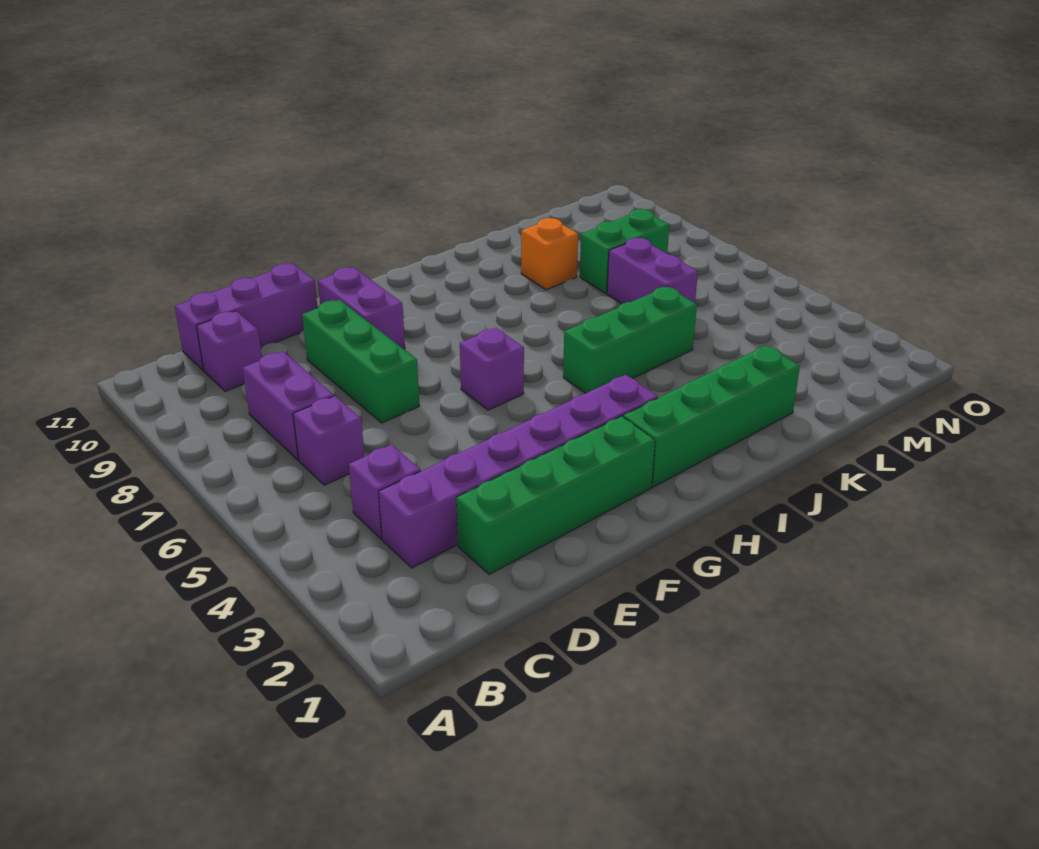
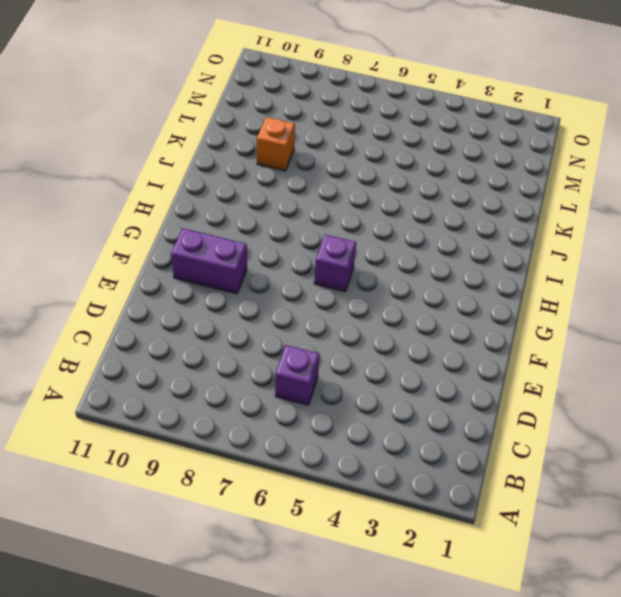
none -> purple 1x6 brick [379,375,658,568]
none -> purple 1x1 brick [349,445,421,539]
none -> purple 1x2 brick [243,352,334,460]

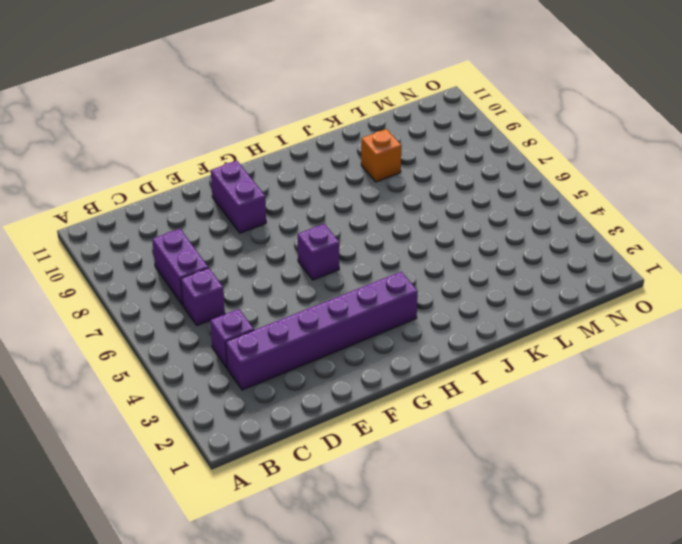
none -> purple 1x1 brick [196,311,262,391]
none -> purple 1x3 brick [175,264,318,370]
none -> green 1x4 brick [456,416,655,574]

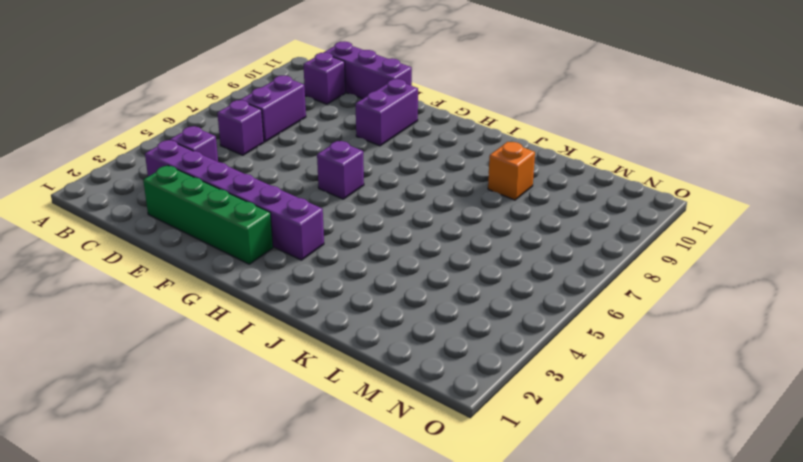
none -> green 1x3 brick [302,300,419,423]
none -> green 1x4 brick [623,346,800,487]
none -> green 1x3 brick [563,287,697,393]

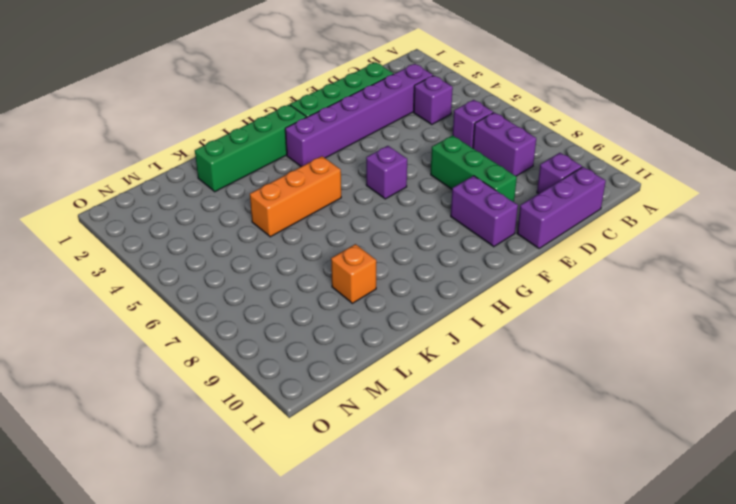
orange 1x3 brick [250,156,341,237] -> green 1x3 brick [563,287,697,393]
none -> purple 1x2 brick [607,238,698,304]
none -> green 1x2 brick [580,209,669,293]

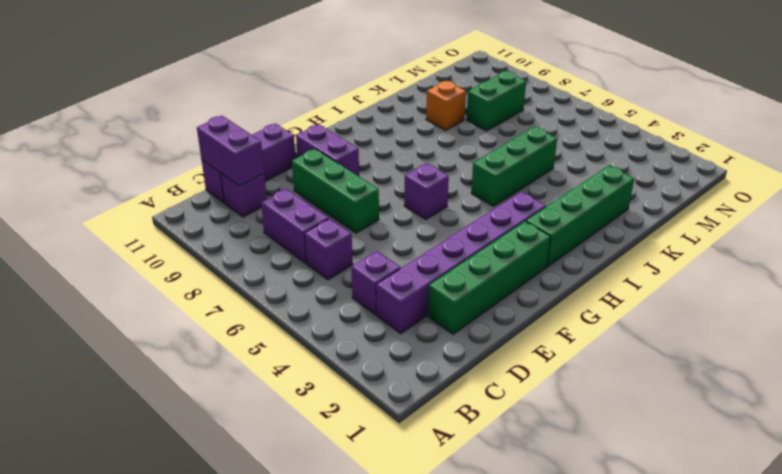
purple 1x2 brick [197,116,264,186] -> purple 1x2 brick moved to [607,238,698,304]

